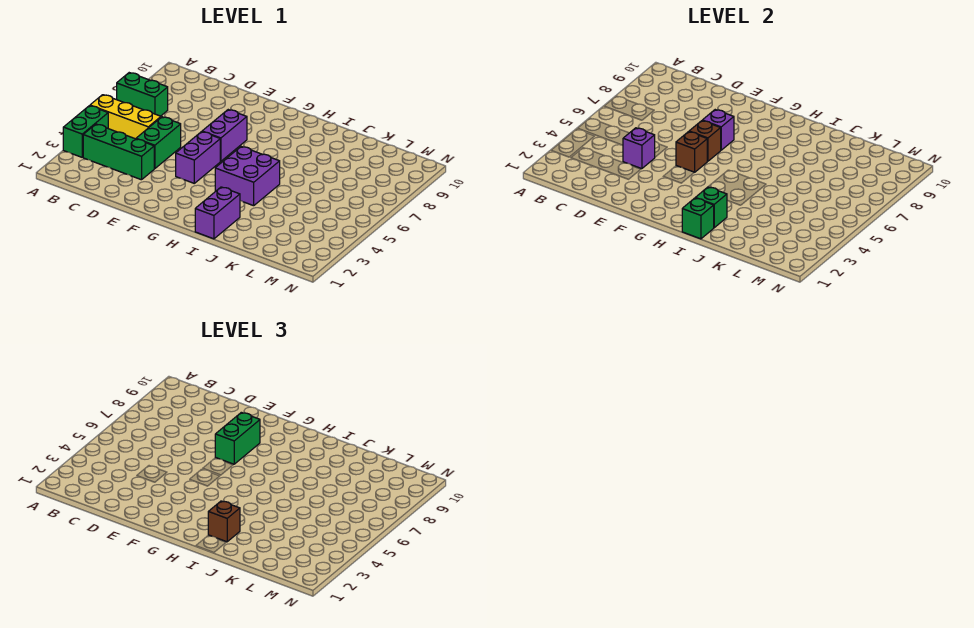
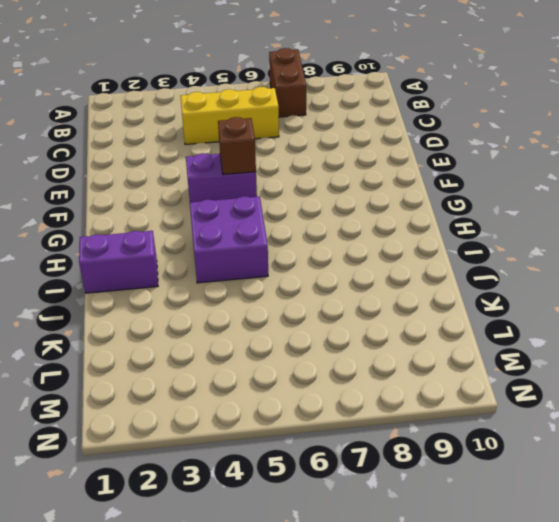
brown 1x2 brick [269,48,306,117] -> green 1x2 brick [117,73,168,116]
yellow 1x3 brick [180,87,279,145] -> yellow 1x3 brick turned to [90,95,161,139]
none -> green 1x2 brick [63,106,108,157]
none -> green 1x3 brick [83,124,154,180]
none -> green 1x2 brick [136,117,181,169]

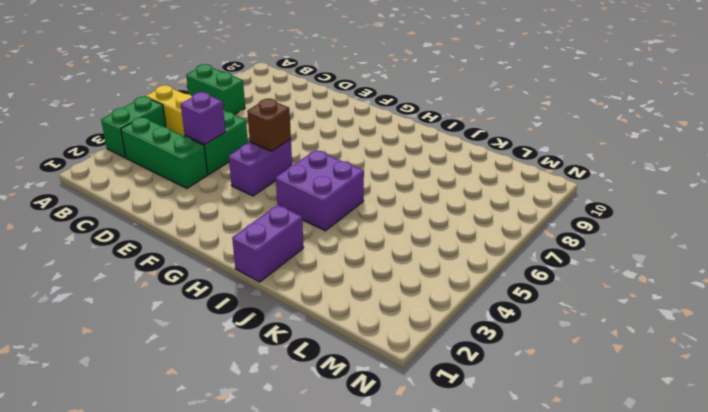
none -> purple 1x2 brick [202,110,247,161]
none -> brown 1x1 brick [689,121,721,161]
none -> purple 1x1 brick [702,110,734,150]

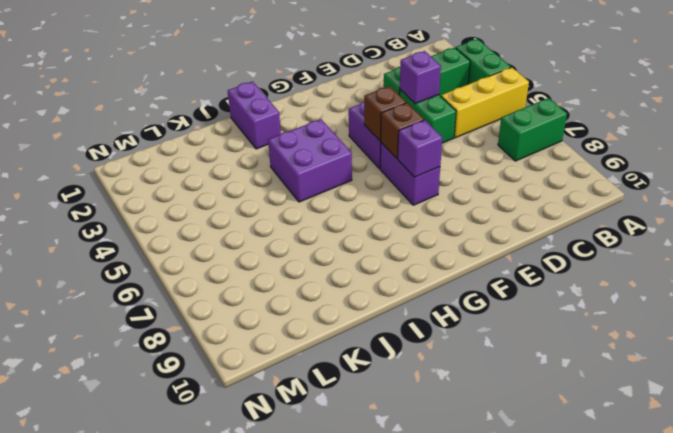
none -> green 1x1 brick [682,198,714,239]
none -> green 1x1 brick [696,187,727,228]
none -> green 1x2 brick [215,412,260,464]

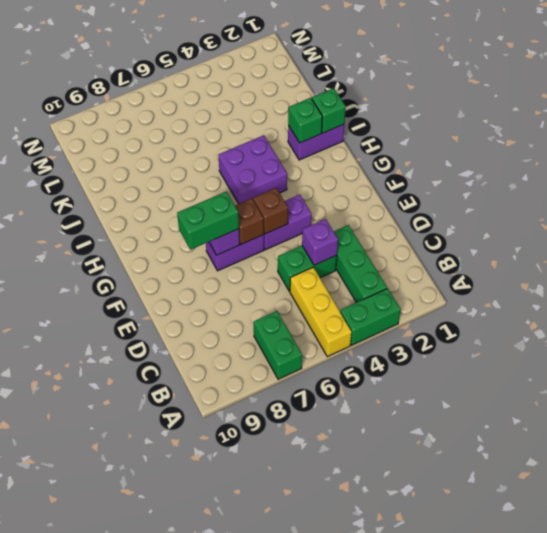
none -> brown 1x1 brick [208,501,240,542]

